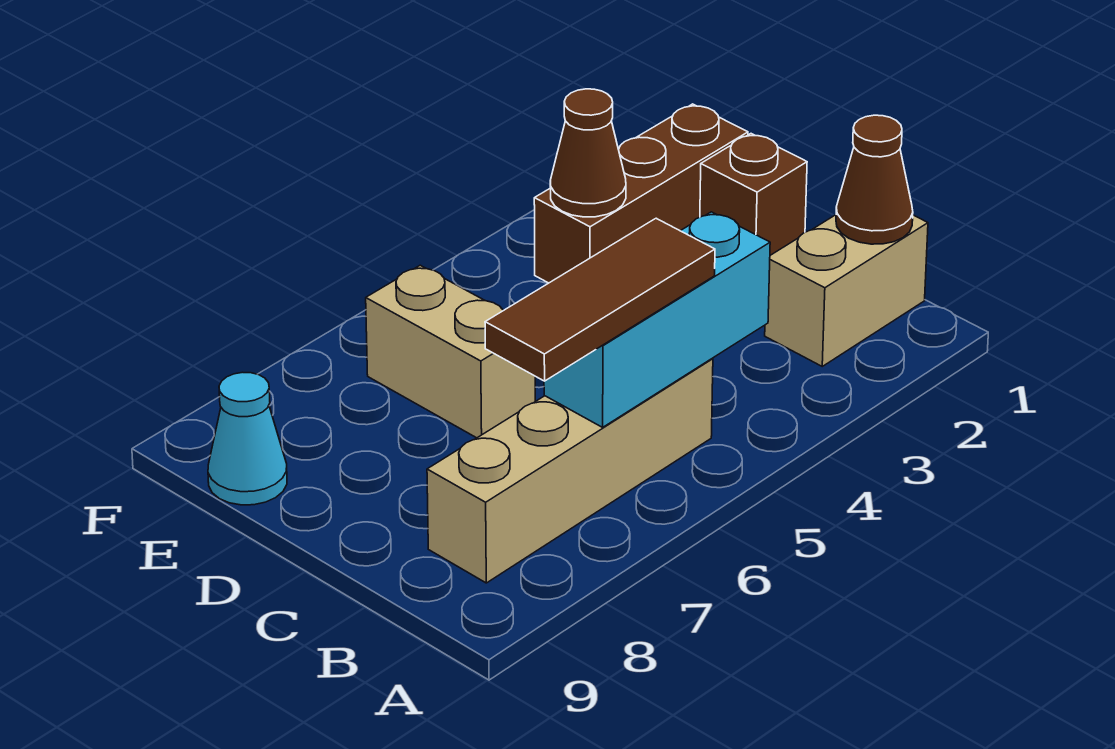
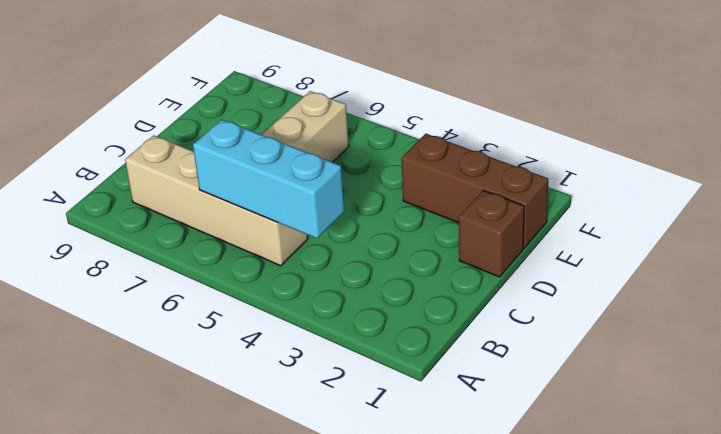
none -> tan 1x2 brick [765,215,928,366]
none -> cyan 1x1 cone [208,372,287,505]

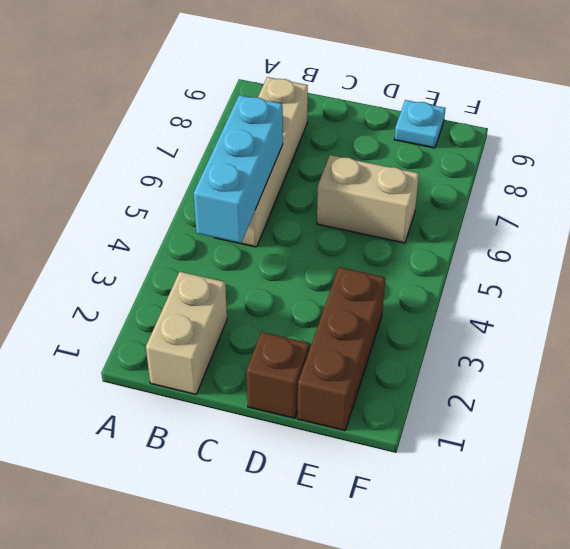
cyan 1x1 plate [394,100,445,148] -> cyan 1x1 cone [208,372,287,505]
none -> brown 1x1 cone [836,115,913,244]
none -> brown 1x1 cone [550,89,626,217]

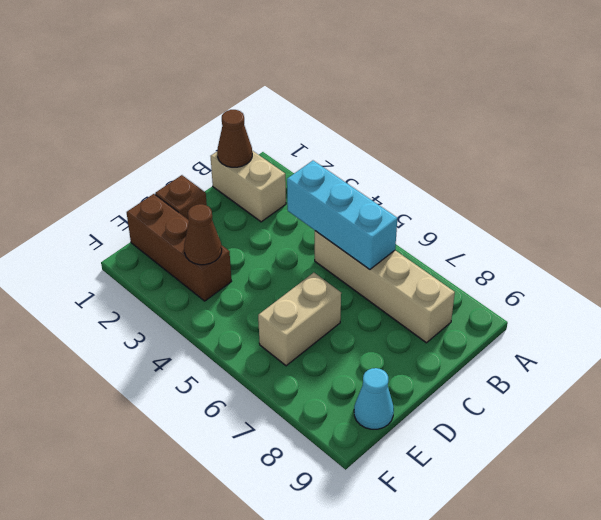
none -> brown 1x3 tile [485,218,715,381]

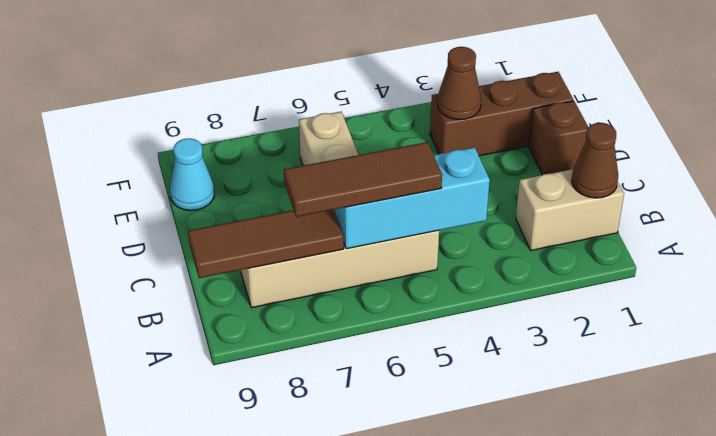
brown 1x3 tile [188,210,344,278] -> none

